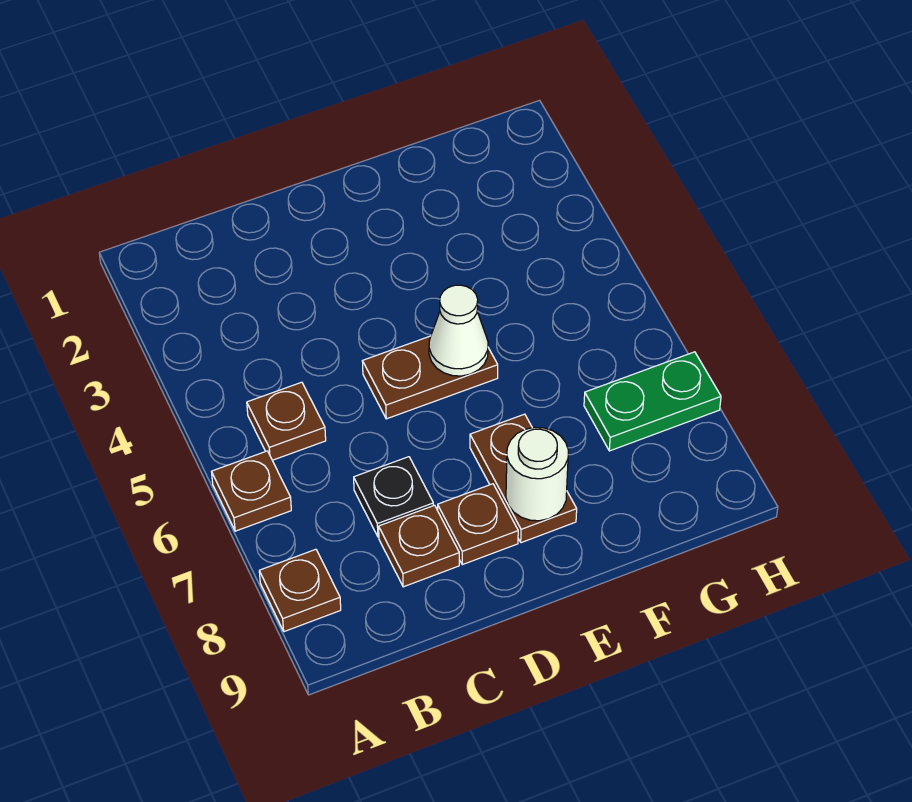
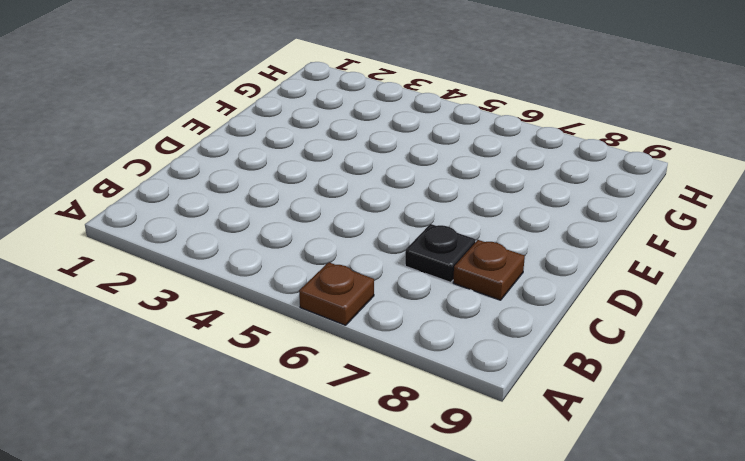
none -> brown 1x1 plate [259,549,341,632]
none -> brown 1x1 plate [247,382,326,460]

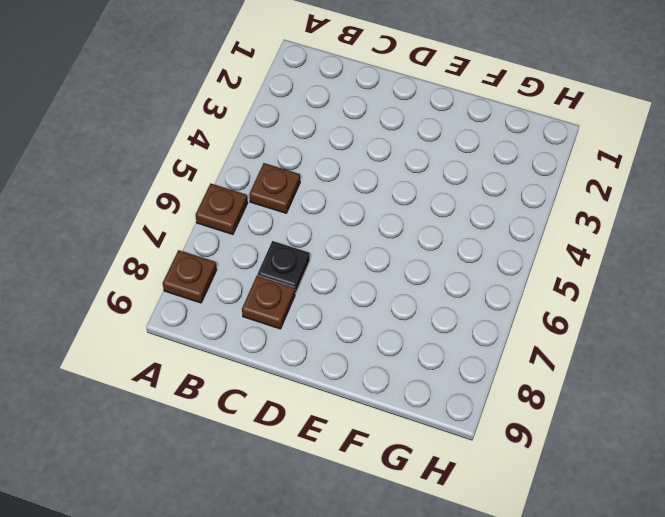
none -> brown 1x2 plate [362,336,498,419]
none -> brown 1x1 plate [438,484,518,565]

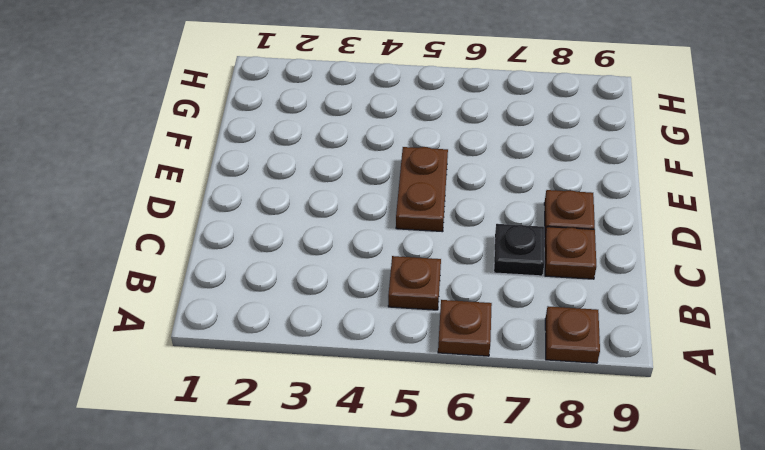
none -> brown 1x2 plate [470,414,577,543]
none -> green 1x2 plate [584,352,721,451]

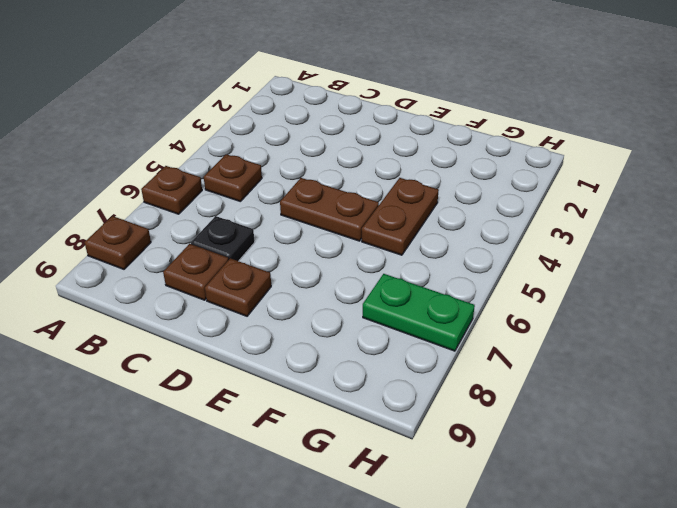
brown 1x2 plate [362,178,439,255] -> brown 1x2 plate moved to [470,414,577,543]
none -> white 1x1 cone [429,285,488,376]
none -> white 1x1 round brick [506,427,568,521]

